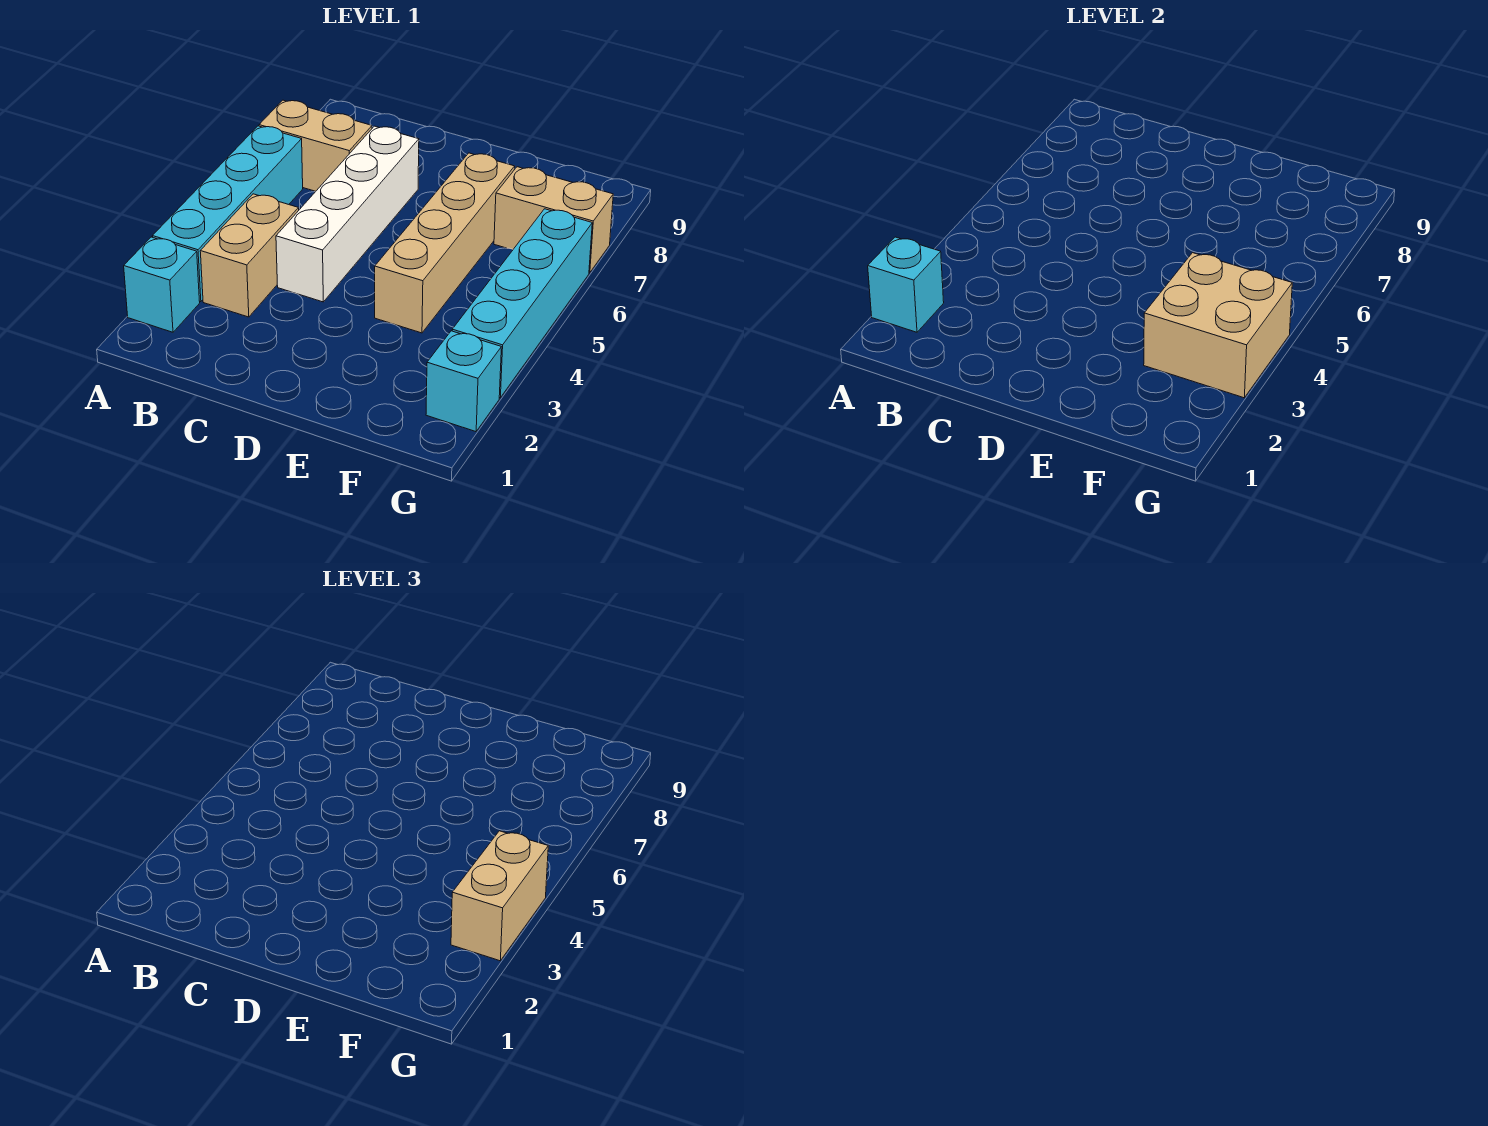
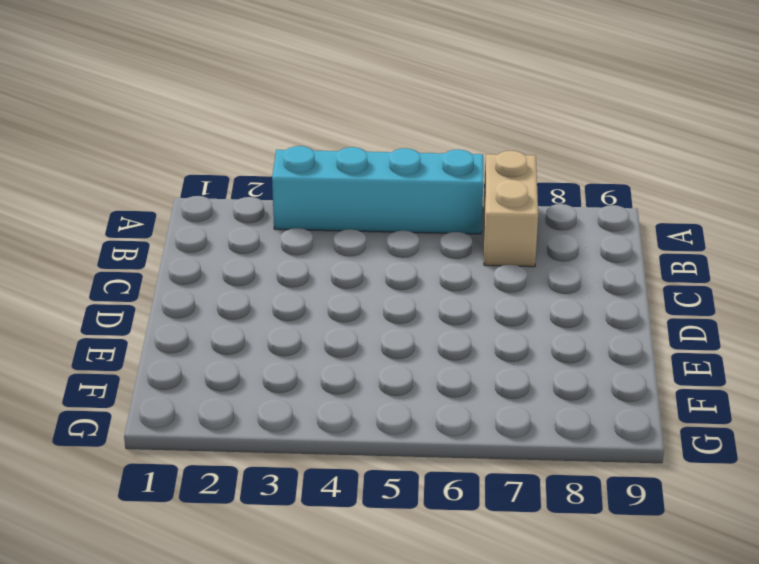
none -> cyan 1x1 brick [124,237,200,332]
none -> tan 1x2 brick [200,194,299,317]
none -> white 1x4 brick [276,126,419,302]

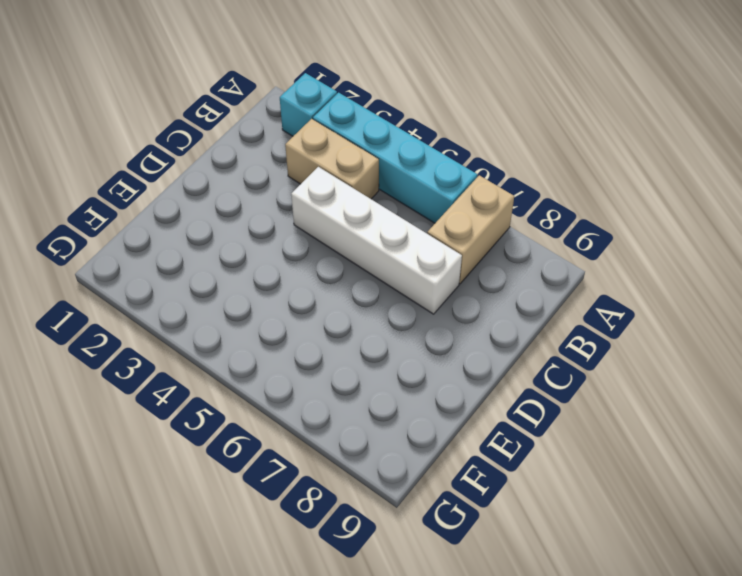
none -> tan 1x4 brick [375,153,515,333]
none -> tan 1x2 brick [494,167,613,273]
none -> cyan 1x1 brick [426,331,501,432]

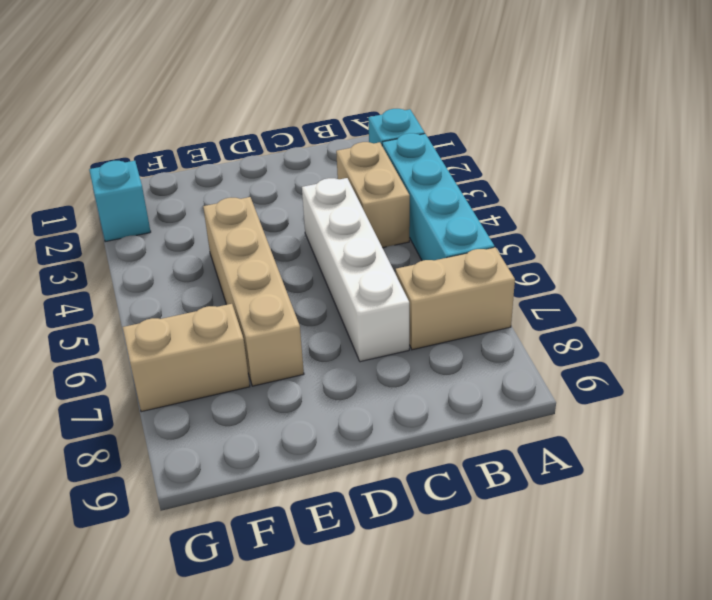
none -> cyan 1x4 brick [452,209,592,398]
none -> cyan 1x1 brick [868,237,944,332]
none -> tan 2x2 brick [1144,253,1292,398]

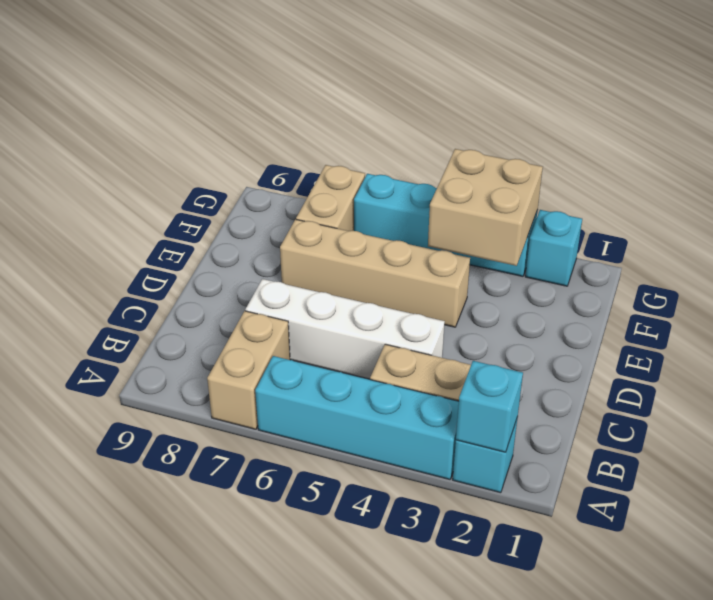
none -> tan 1x2 brick [451,831,548,961]

